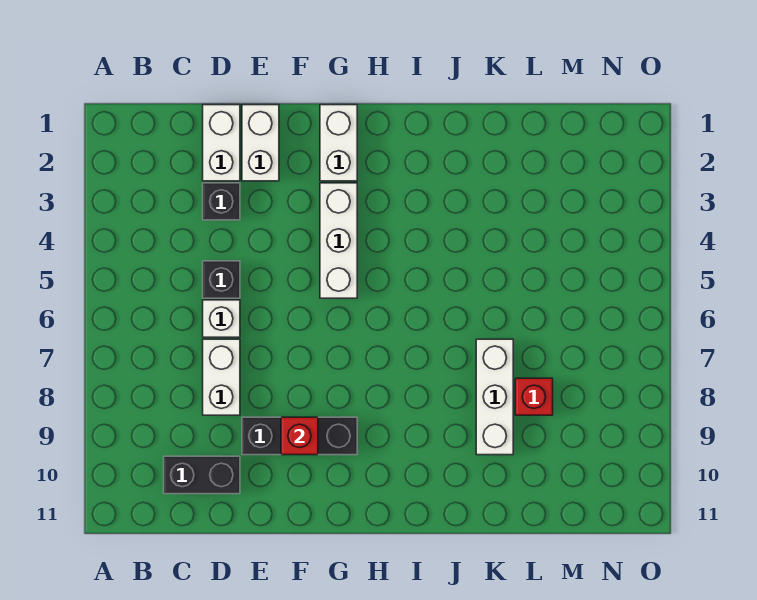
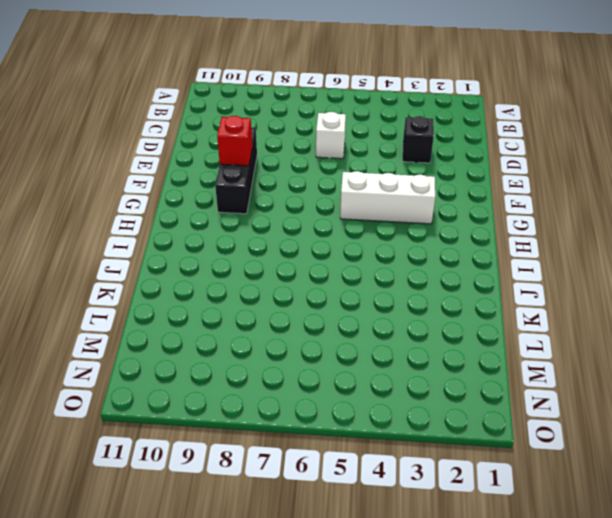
none -> black 1x2 brick [164,456,240,494]
none -> white 1x2 brick [203,105,240,181]
none -> black 1x1 brick [203,261,240,298]

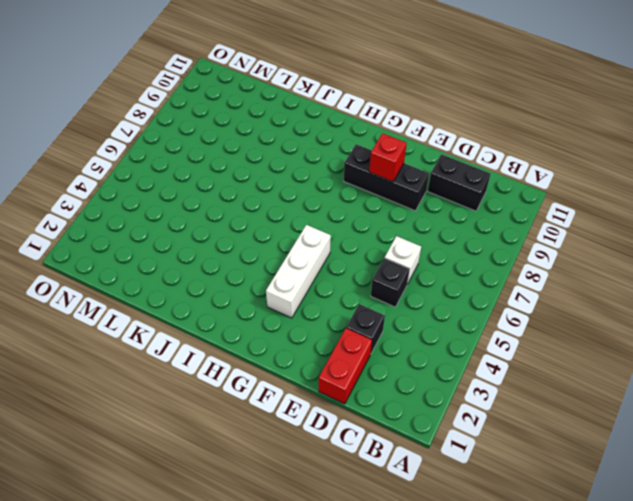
red 1x2 brick [319,328,372,404] -> white 1x2 brick [203,105,240,181]
none -> white 1x2 brick [203,339,240,415]
none -> white 1x2 brick [242,105,279,181]
none -> white 1x2 brick [320,105,357,181]

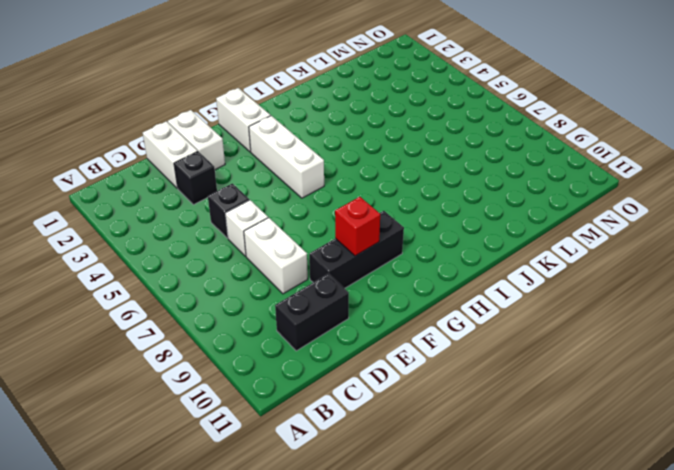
none -> white 1x3 brick [476,339,513,455]
none -> red 1x1 brick [515,378,553,415]

